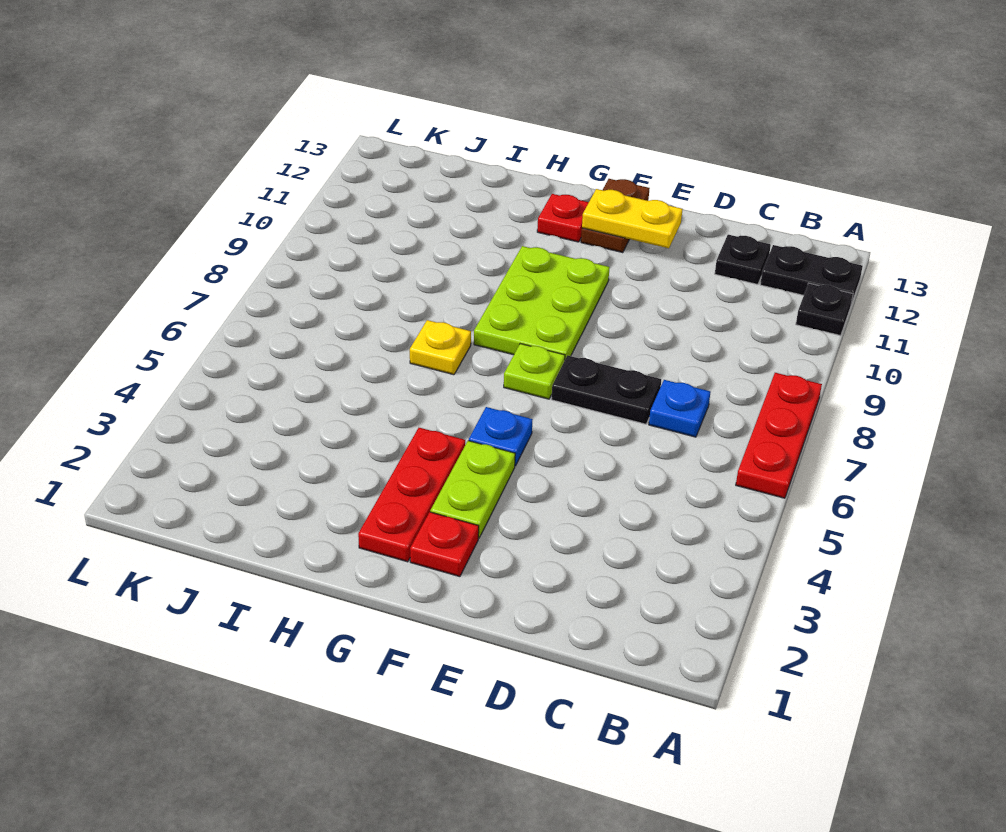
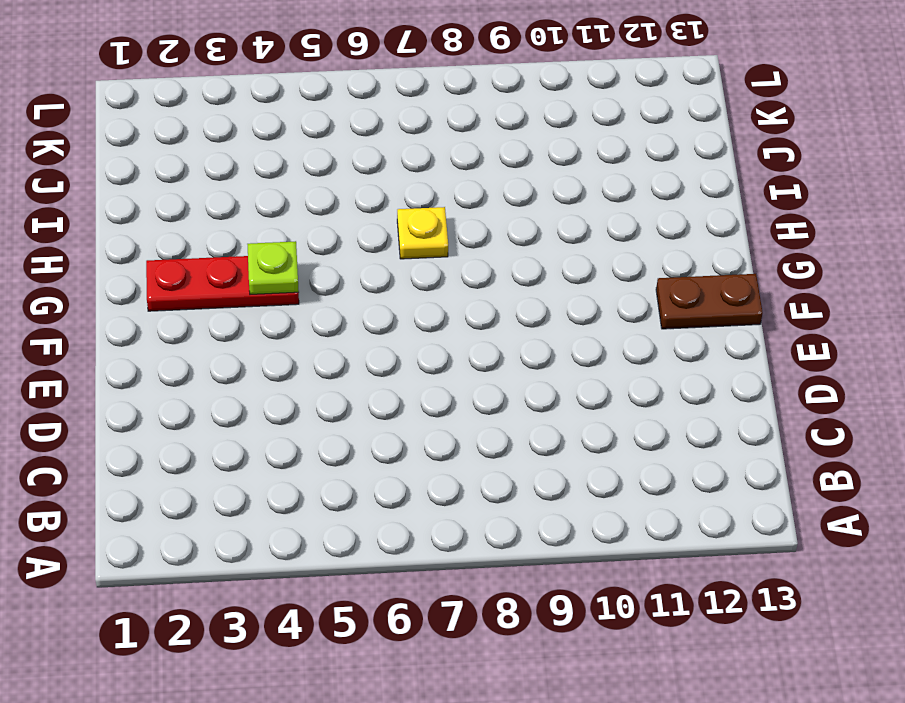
lime 1x1 plate [247,241,299,294] -> lime 1x1 plate moved to [504,344,565,399]
none -> red 1x3 plate [736,373,822,498]
none -> black 1x1 plate [796,283,853,336]
none -> black 1x2 plate [760,245,863,304]

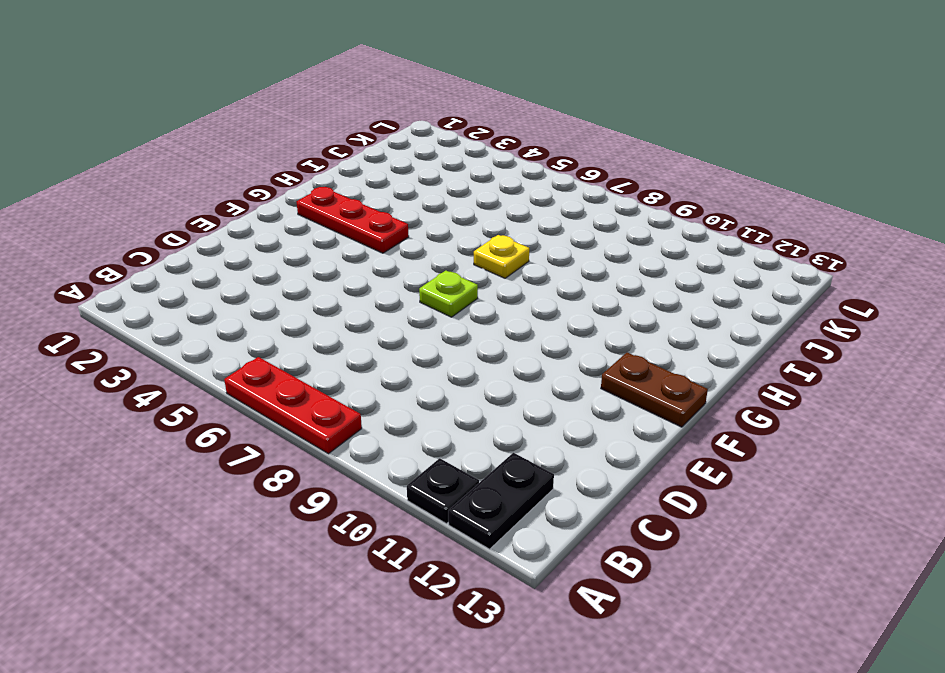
none -> blue 1x1 plate [649,380,710,437]
none -> black 1x1 plate [715,235,771,284]
none -> black 1x2 plate [551,355,661,424]

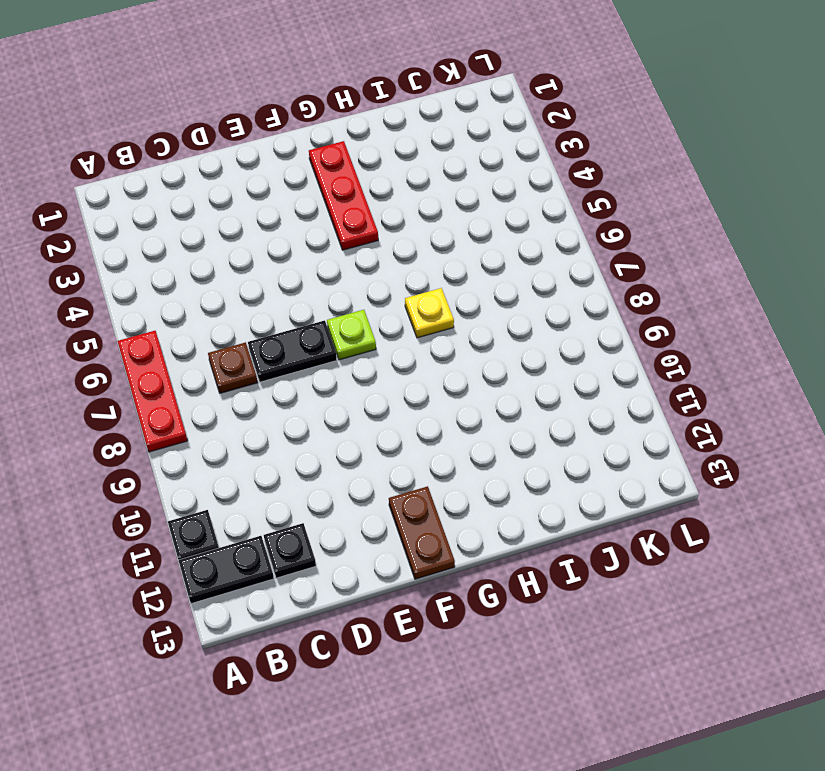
brown 1x1 plate [208,342,258,393] -> blue 1x1 plate [649,380,710,437]
none -> red 1x1 plate [410,512,479,577]
none -> lime 1x2 plate [430,441,515,538]
none -> blue 1x1 plate [469,407,533,466]

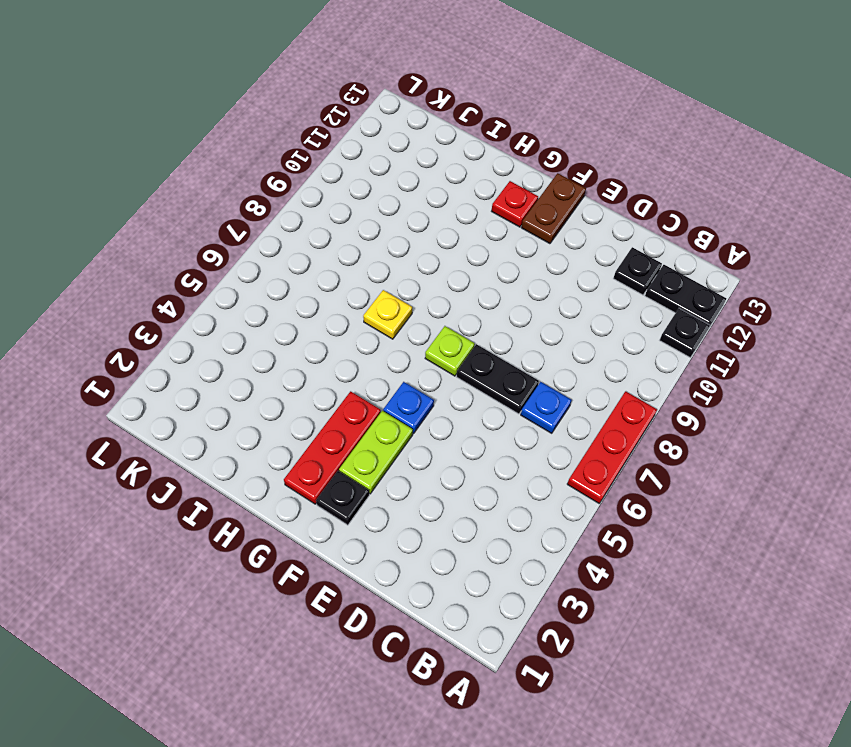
black 1x1 plate [316,471,369,525] -> red 1x1 plate [410,512,479,577]
none -> lime 2x3 plate [474,246,610,359]
none -> yellow 1x2 plate [582,189,683,248]

